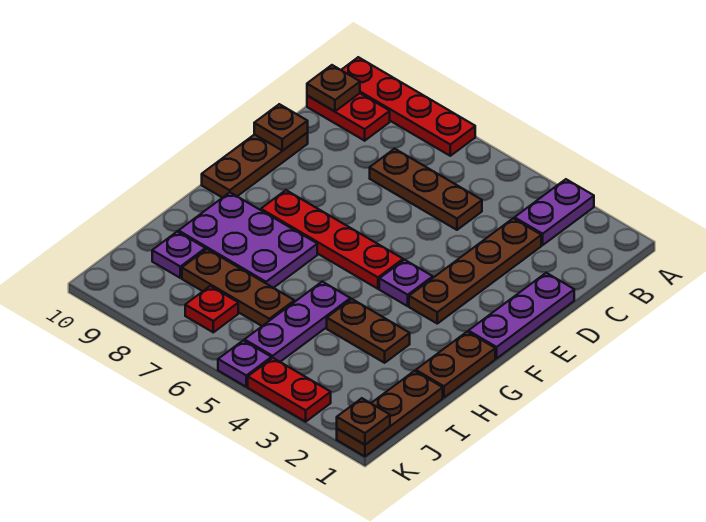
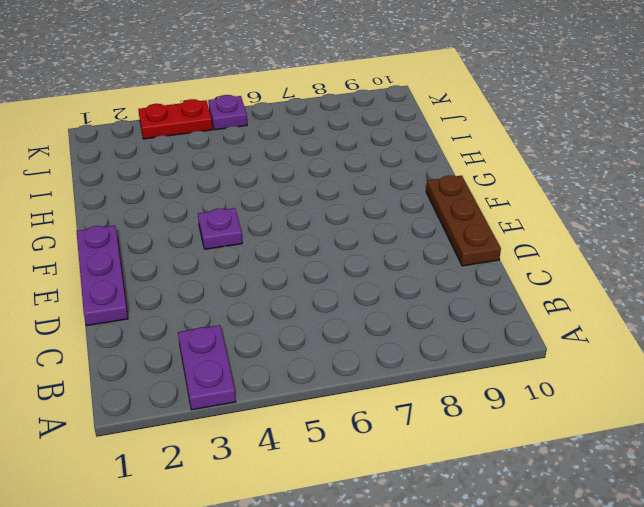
none -> red 1x4 plate [342,57,475,156]
none -> red 1x2 plate [307,93,390,141]
none -> brown 1x4 plate [409,218,541,324]

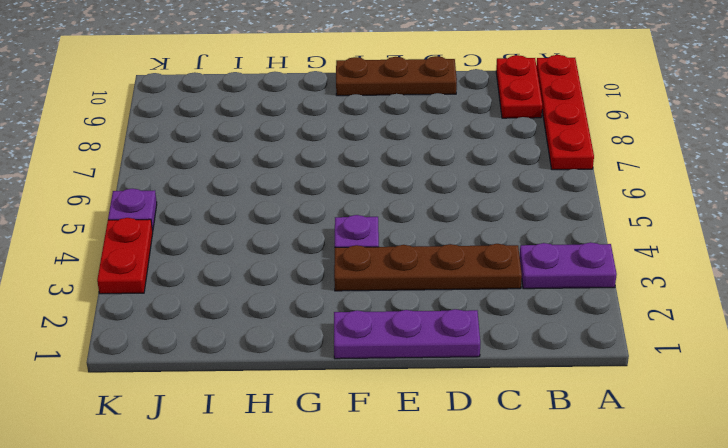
none -> brown 1x3 plate [370,149,482,230]
none -> red 1x4 plate [261,190,403,289]
none -> brown 1x2 plate [416,332,495,398]

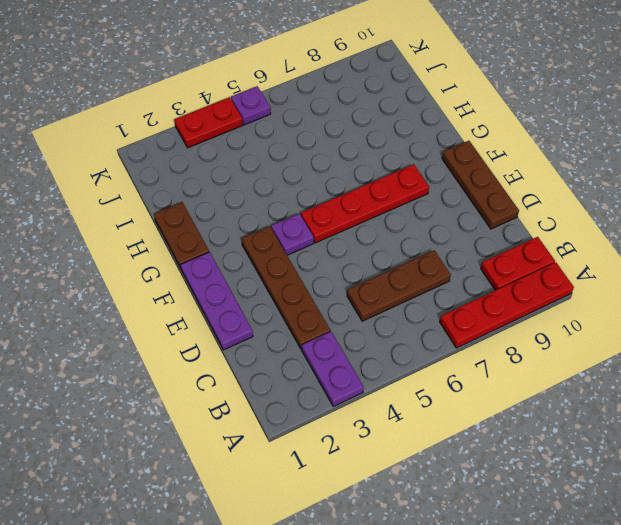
none -> purple 2x3 plate [179,193,317,288]
none -> brown 1x2 plate [327,299,410,363]
none -> purple 1x3 plate [244,282,350,362]

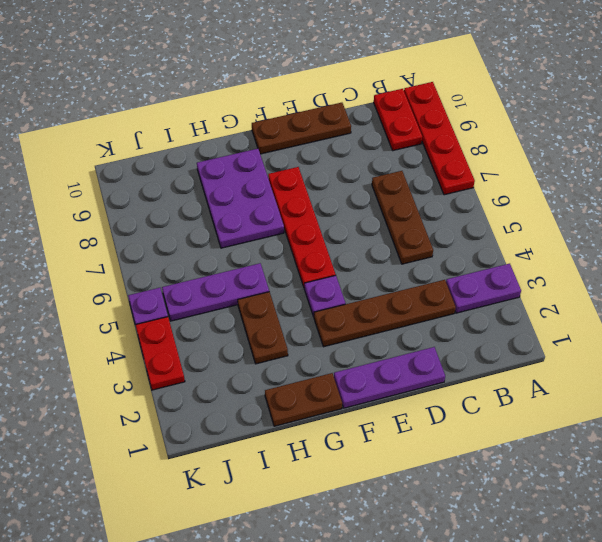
none -> brown 1x3 plate [337,371,443,456]
none -> brown 1x3 plate [182,249,294,326]
none -> purple 1x1 plate [152,232,205,278]

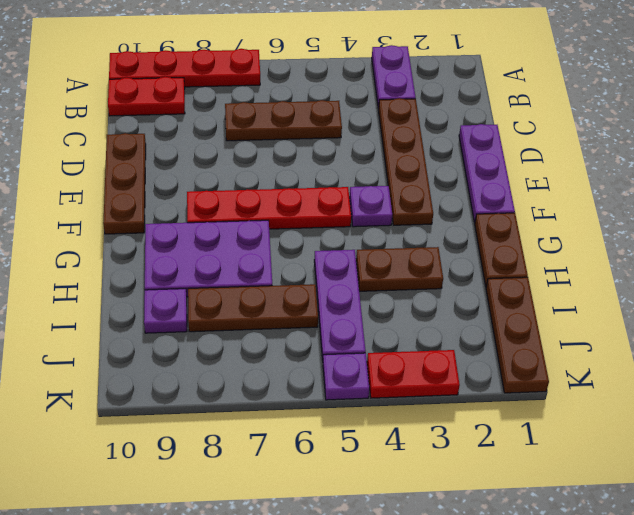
none -> red 1x1 plate [185,286,238,332]
none -> brown 1x1 plate [307,65,360,111]
none -> brown 1x1 plate [254,104,308,151]

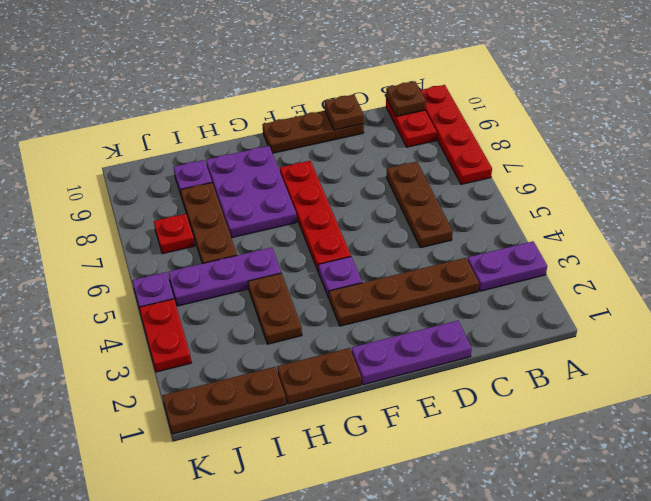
none -> brown 1x1 plate [337,398,390,445]

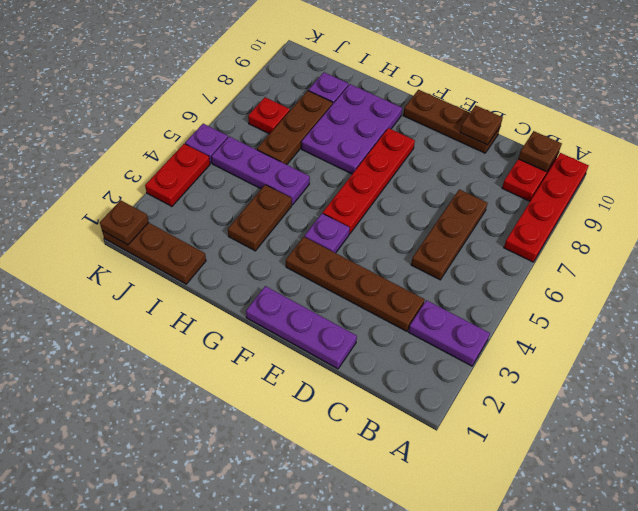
none -> brown 1x2 plate [416,332,495,398]

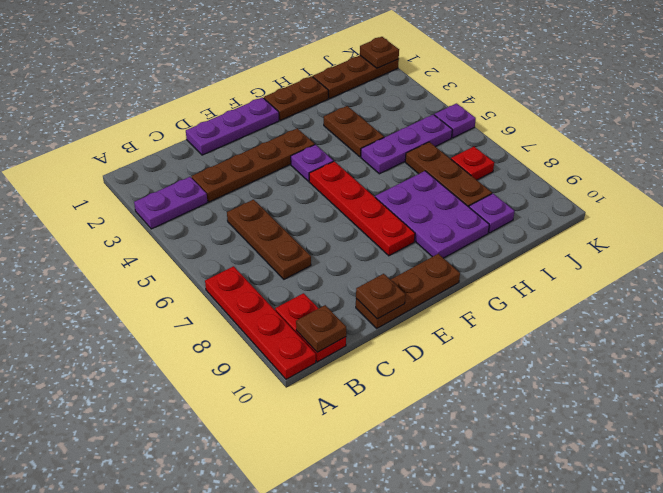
none -> red 1x2 plate [248,358,331,422]

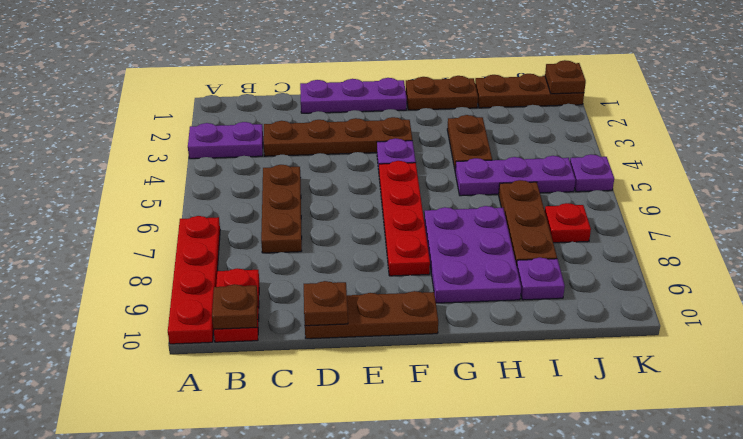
none -> red 1x2 plate [248,358,331,422]

